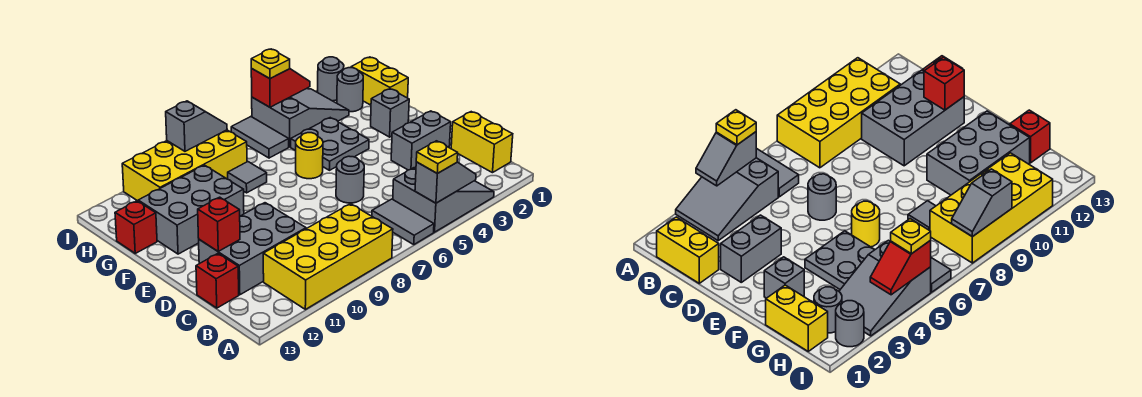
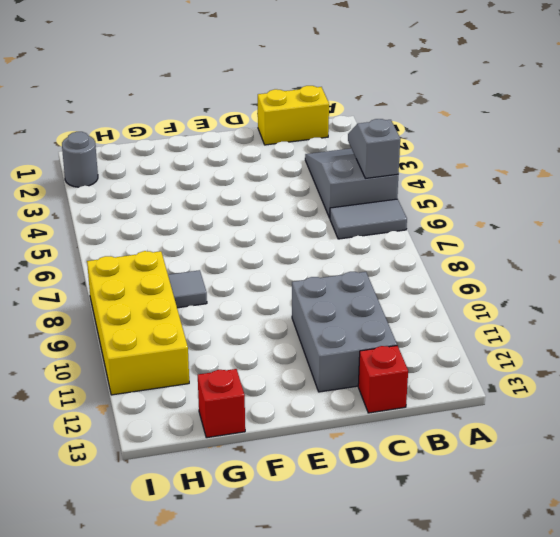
none -> yellow 2x4 brick [263,204,393,309]
none -> grey 1x2 brick [391,111,451,170]
none -> grey 1x1 round brick [336,156,364,203]

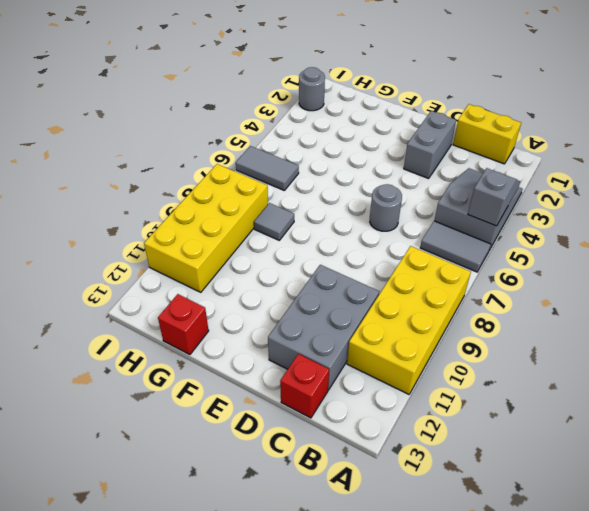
none -> grey 1x1 brick [371,89,409,137]
none -> grey 2x2 plate [291,118,369,170]
none -> yellow 1x1 round brick [296,133,323,179]

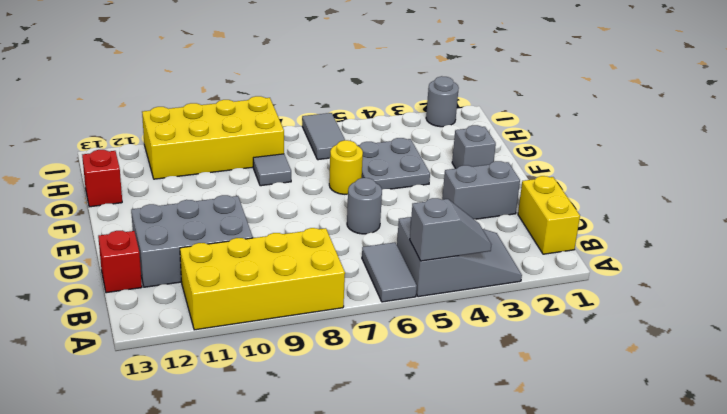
none -> grey 2x3 brick [138,165,244,254]
none -> yellow 1x2 brick [351,57,408,105]
none -> grey 1x1 round brick [337,68,363,112]

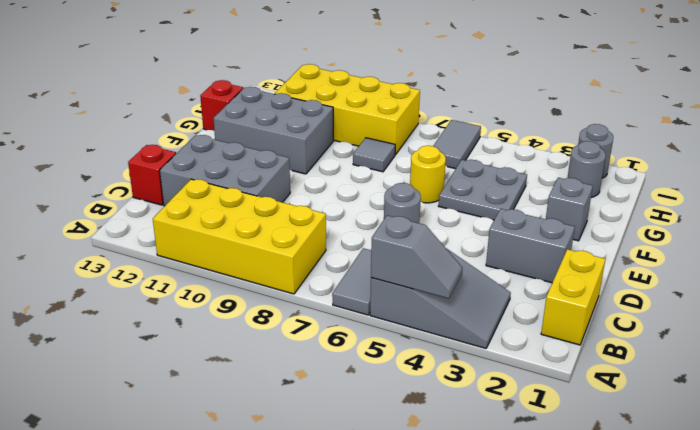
none -> yellow 1x2 brick [351,57,408,105]
none -> grey 2x3 slope [252,89,349,147]
none -> red 1x1 brick [198,197,240,251]

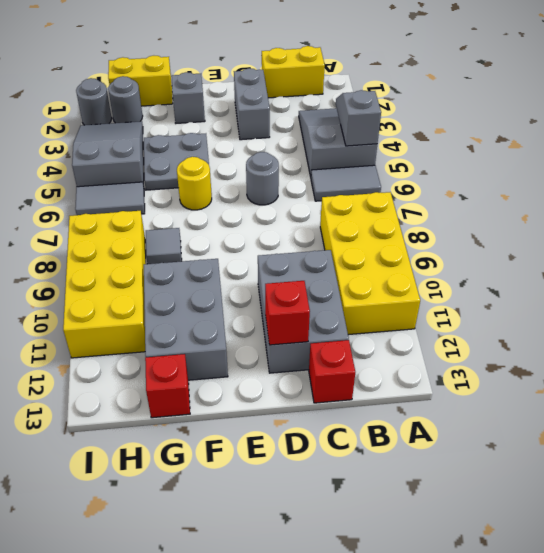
none -> red 1x2 slope [251,68,310,107]
none -> grey 1x2 slope [166,101,227,151]
none -> yellow 1x1 plate [416,141,458,174]

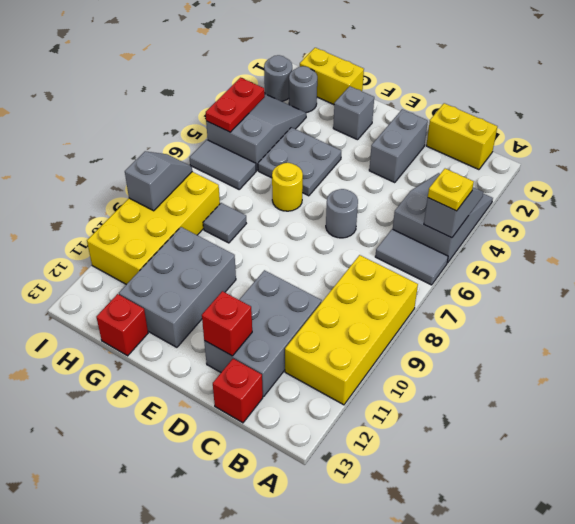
red 1x2 plate [206,78,265,132] -> red 1x2 slope [251,68,310,107]
none -> yellow 1x1 plate [251,49,290,79]

